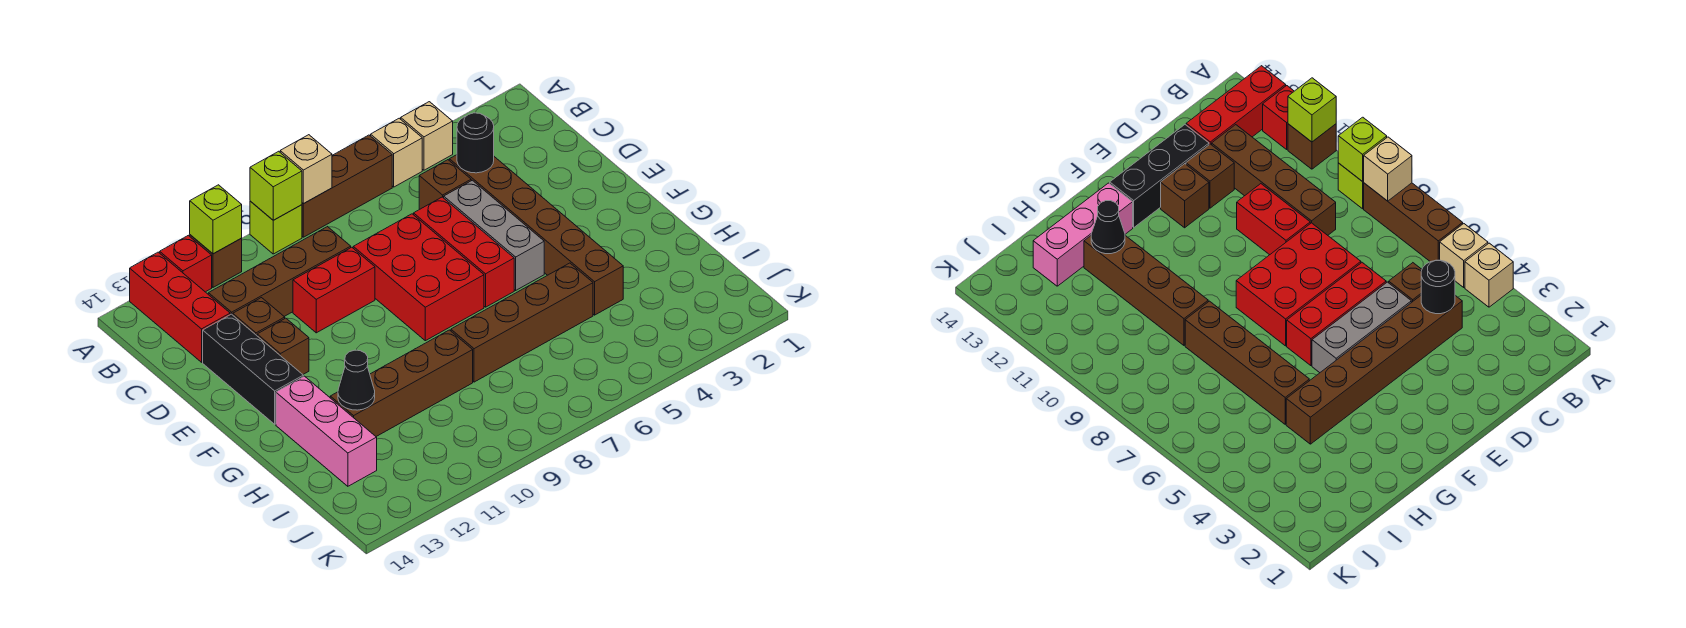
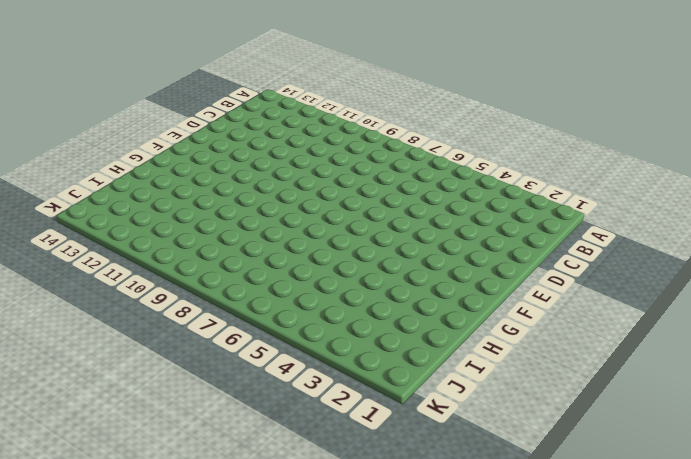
none -> tan 1x1 brick [401,102,453,170]
none -> tan 1x1 brick [371,118,422,187]
none -> brown 1x3 brick [302,135,392,237]

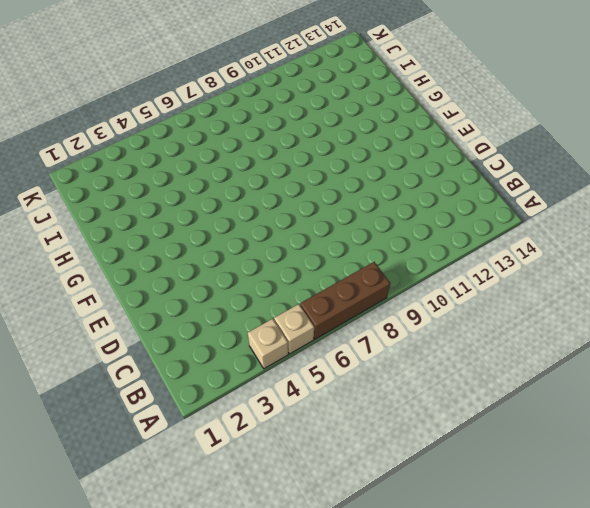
none -> lime 1x1 brick [250,201,302,254]
none -> brown 1x1 brick [190,235,242,287]
none -> red 1x1 brick [160,235,212,292]

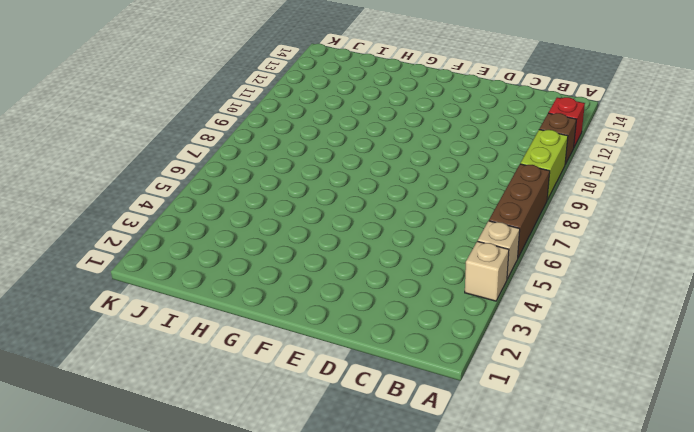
lime 1x2 brick [520,130,568,200] -> lime 1x1 brick [250,201,302,254]
none -> red 1x3 brick [130,252,230,362]
none -> brown 1x6 brick [449,155,623,315]
none -> brown 1x1 brick [419,160,471,209]

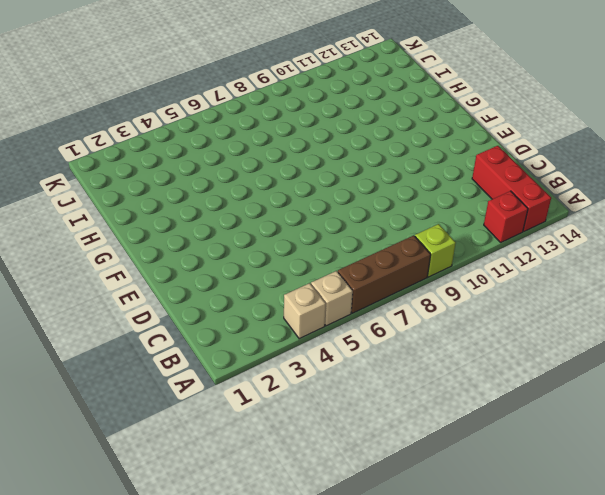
none -> brown 1x1 brick [190,235,242,287]
none -> brown 1x6 brick [449,155,623,315]
none -> brown 1x1 brick [419,160,471,209]

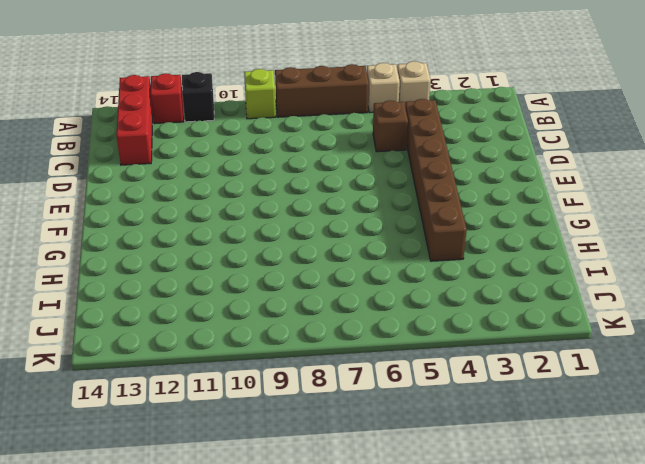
black 1x1 brick [182,72,214,122] -> brown 1x1 brick [190,235,242,287]
none -> brown 1x4 brick [208,227,351,316]
none -> grey 1x3 brick [444,180,544,290]
none -> red 1x3 brick [414,197,514,307]

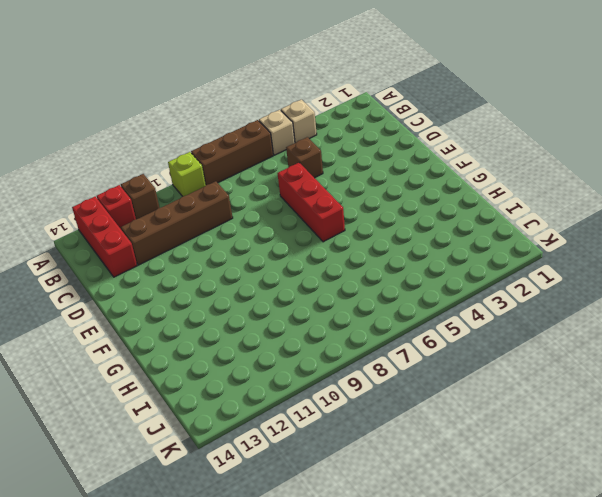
none -> brown 1x6 brick [449,155,623,315]
none -> grey 1x3 brick [444,180,544,290]
none -> red 2x3 brick [353,214,484,341]

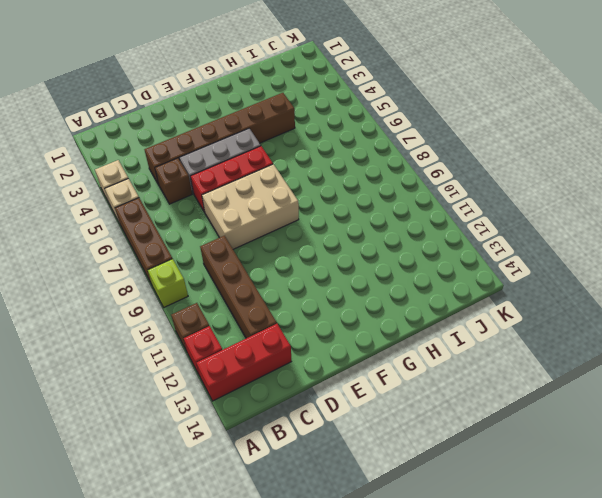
tan 2x3 brick [202,164,299,249] -> red 2x3 brick [353,214,484,341]
none -> red 1x2 brick [293,247,375,333]
none -> brown 1x1 brick [233,298,285,335]
none -> black 1x3 brick [203,314,303,424]

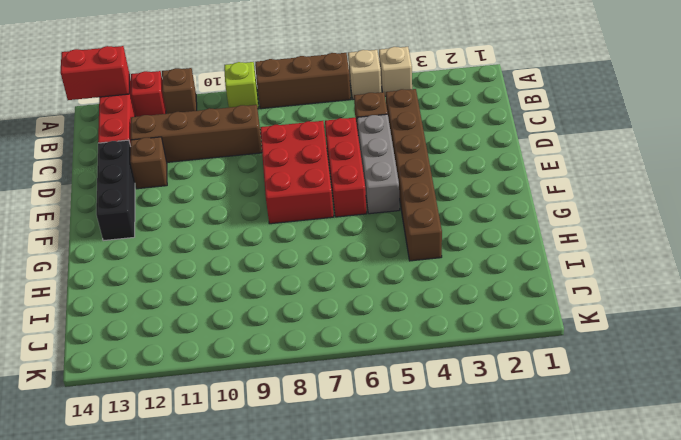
red 1x2 brick [61,46,129,100] -> red 1x2 brick moved to [293,247,375,333]
none -> brown 1x1 brick [257,318,309,374]
none -> pink 1x3 brick [276,376,377,486]
none -> brown 1x4 brick [451,263,593,382]

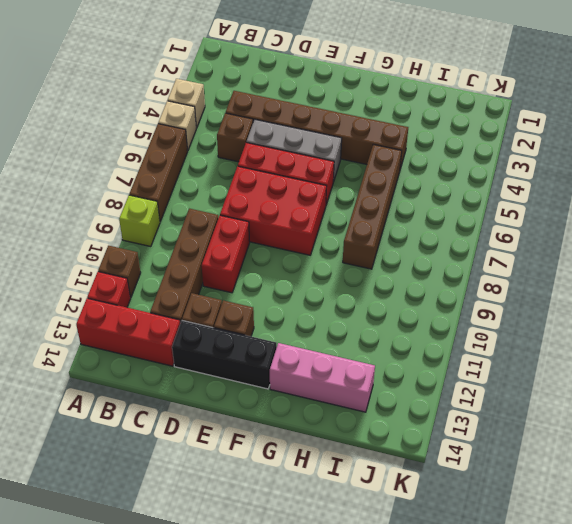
none -> brown 1x4 brick [330,330,473,436]
none -> tan 1x1 brick [280,135,332,204]
none -> lime 1x1 brick [250,151,302,220]

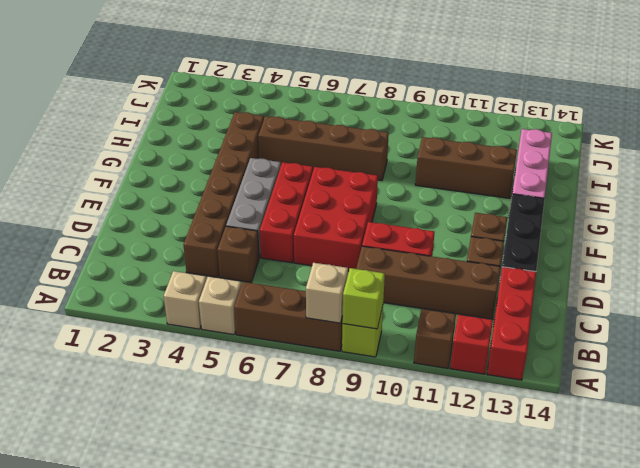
brown 1x3 brick [415,137,517,198] -> brown 1x4 brick [330,330,473,436]
none -> lime 1x1 brick [190,185,242,254]
none -> black 1x1 round brick [457,113,494,173]
none -> black 1x1 cone [338,350,375,410]

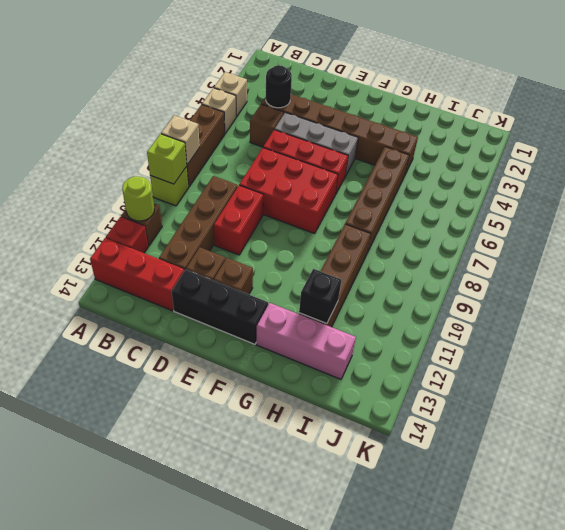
lime 1x1 round brick [122,176,154,221] -> lime 1x1 brick [190,185,242,254]
black 1x1 brick [299,269,341,324] -> black 1x1 cone [338,350,375,410]

